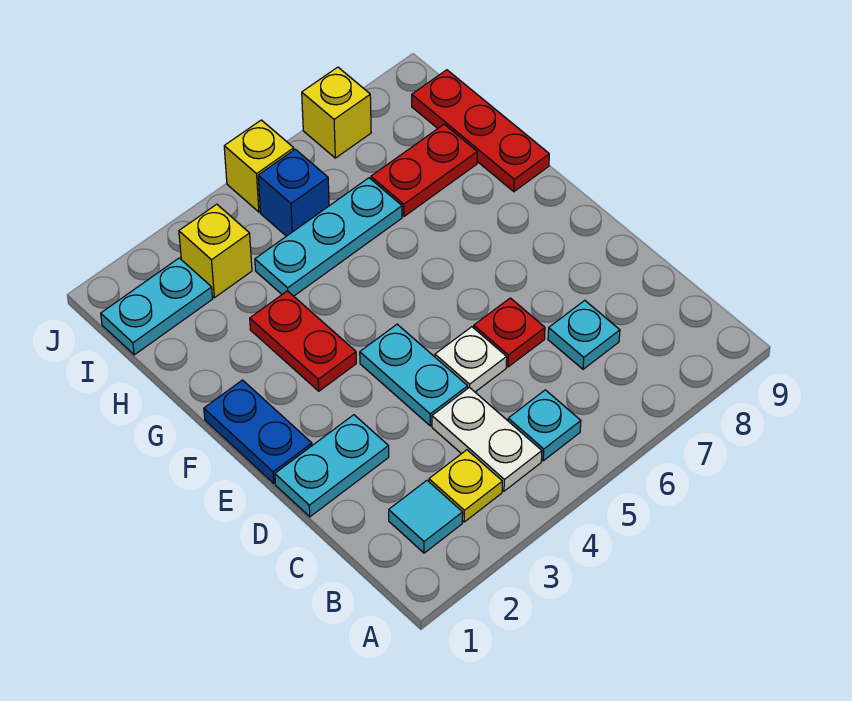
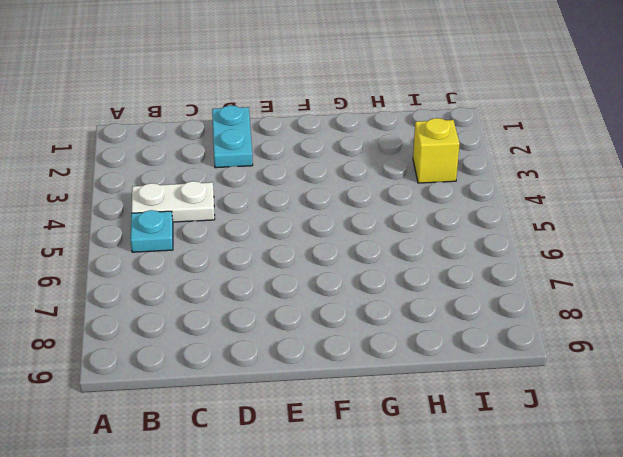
none -> cyan 1x1 tile [389,481,463,553]
none -> yellow 1x1 plate [429,450,502,522]
none -> cyan 1x1 plate [548,300,620,369]

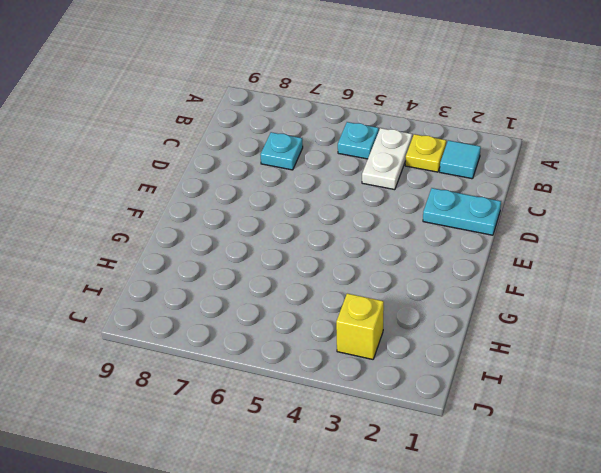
none -> cyan 1x2 plate [360,324,468,426]
none -> white 1x1 plate [435,327,507,392]
none -> red 1x1 plate [474,298,545,367]

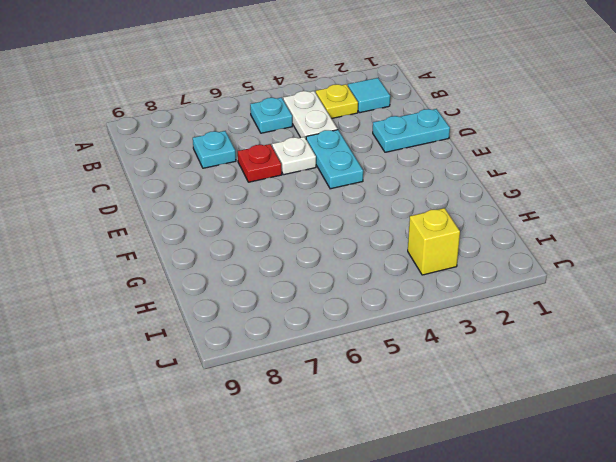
none -> blue 1x2 plate [204,380,312,483]
none -> red 1x2 plate [250,291,356,391]
none -> red 1x3 plate [412,70,549,192]

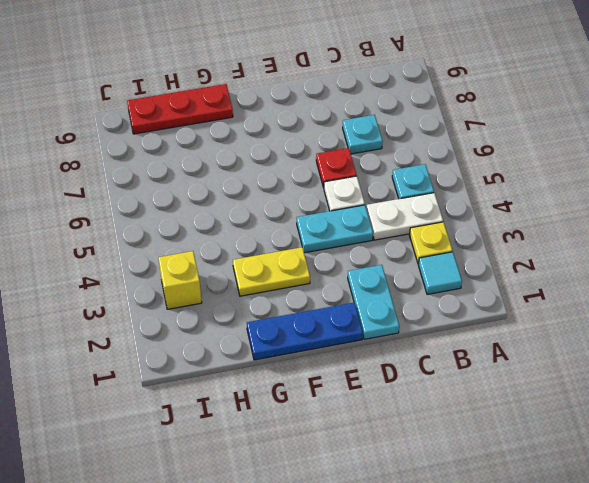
blue 1x3 plate [247,303,363,360] -> blue 1x2 plate [204,380,312,483]
yellow 1x2 plate [233,247,310,296] -> red 1x2 plate [250,291,356,391]
none -> cyan 1x3 plate [255,178,402,296]
none -> red 1x2 plate [371,124,477,216]
none -> cyan 1x2 plate [101,258,213,355]

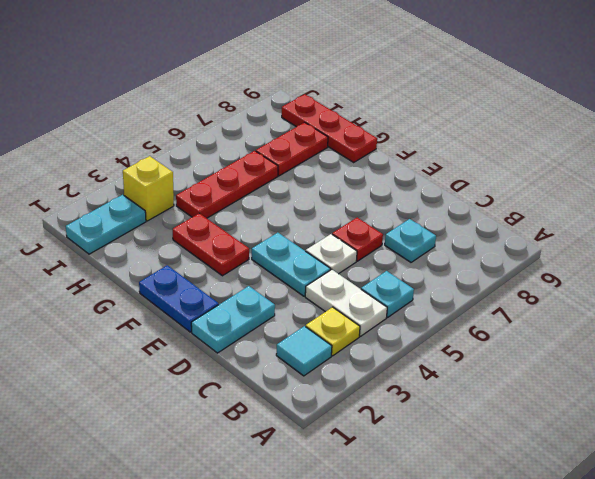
red 1x3 plate [176,151,278,218] -> cyan 1x3 plate [255,178,402,296]
none -> blue 1x1 brick [258,149,329,236]
none -> yellow 1x1 brick [224,120,294,212]
none -> yellow 1x1 brick [302,67,371,158]

